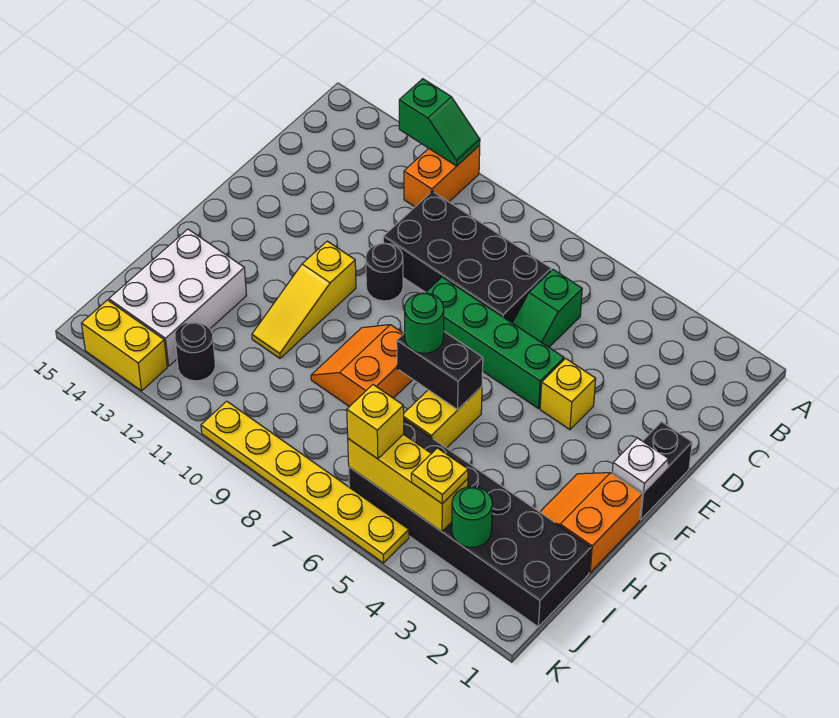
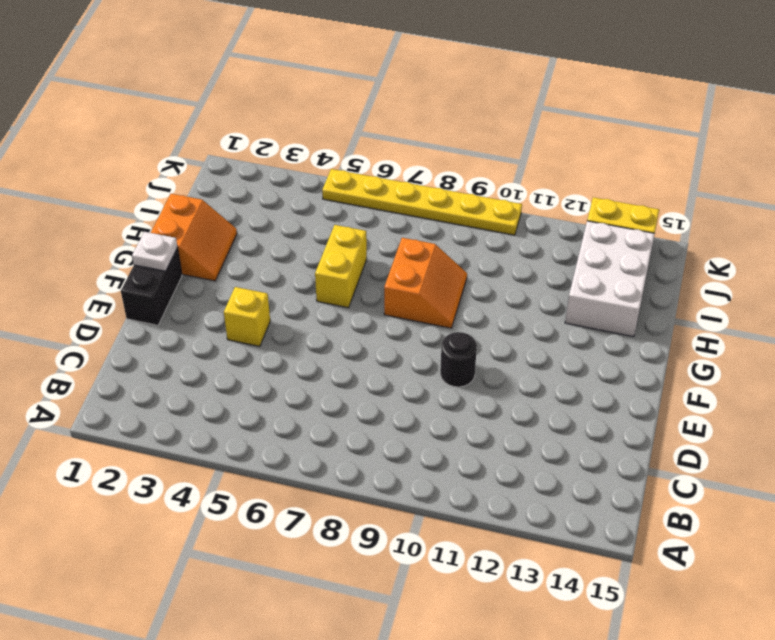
none -> orange 1x2 brick [404,145,480,207]
none -> green 1x2 slope [513,270,582,347]
none -> black 2x4 brick [383,191,551,323]

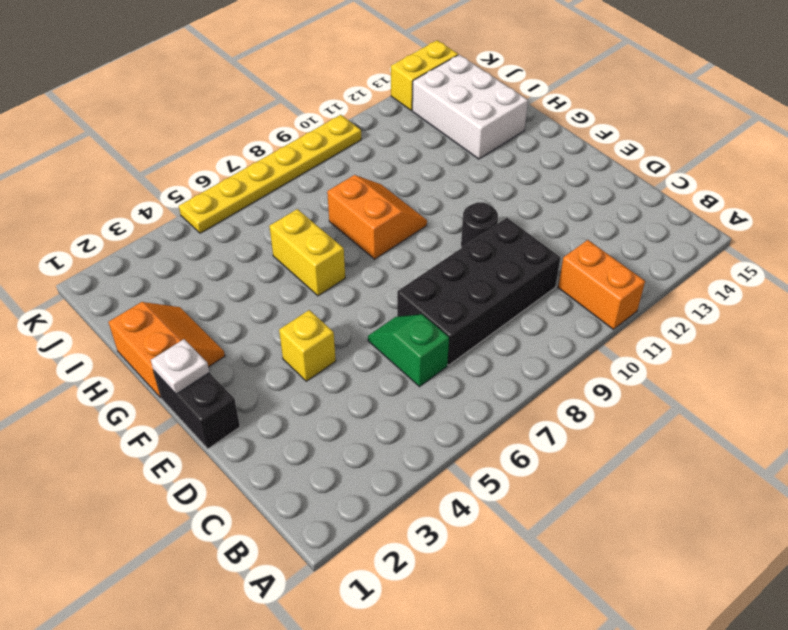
none -> green 1x4 brick [426,277,564,409]
none -> yellow 1x3 slope [252,241,356,358]
none -> black 2x6 brick [349,419,591,627]

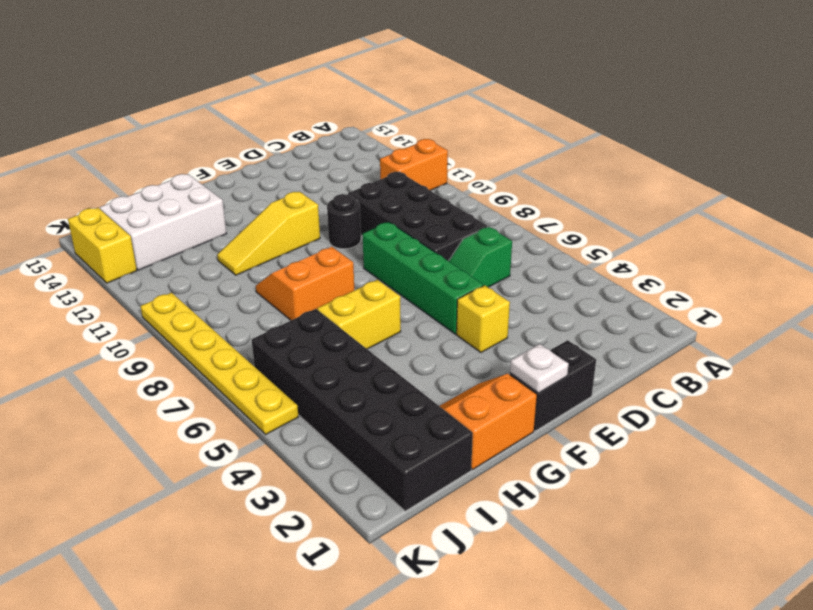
none -> black 1x1 round brick [175,322,215,381]
none -> green 1x2 slope [399,79,480,166]
none -> black 1x2 brick [397,332,483,410]

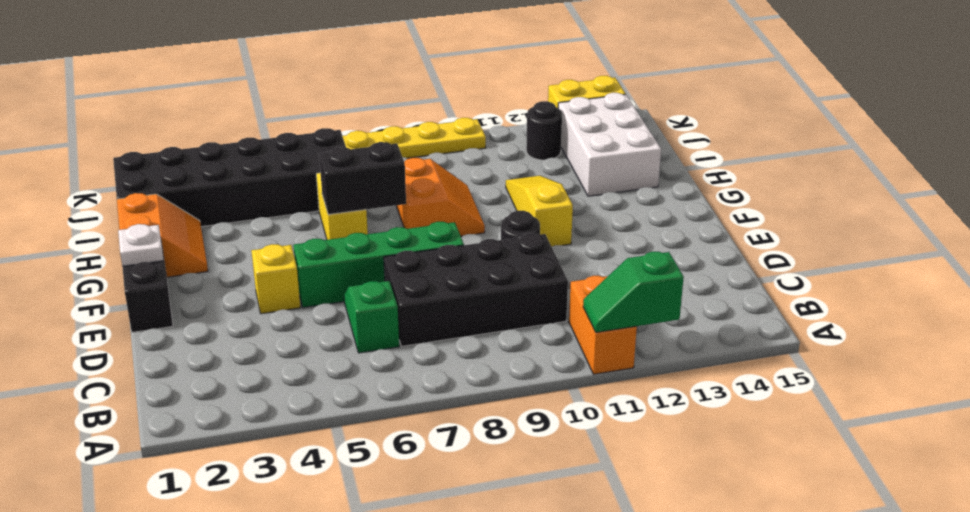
none -> green 1x1 round brick [452,487,492,547]
none -> yellow 1x3 brick [348,434,468,532]
none -> green 1x1 round brick [405,293,444,353]

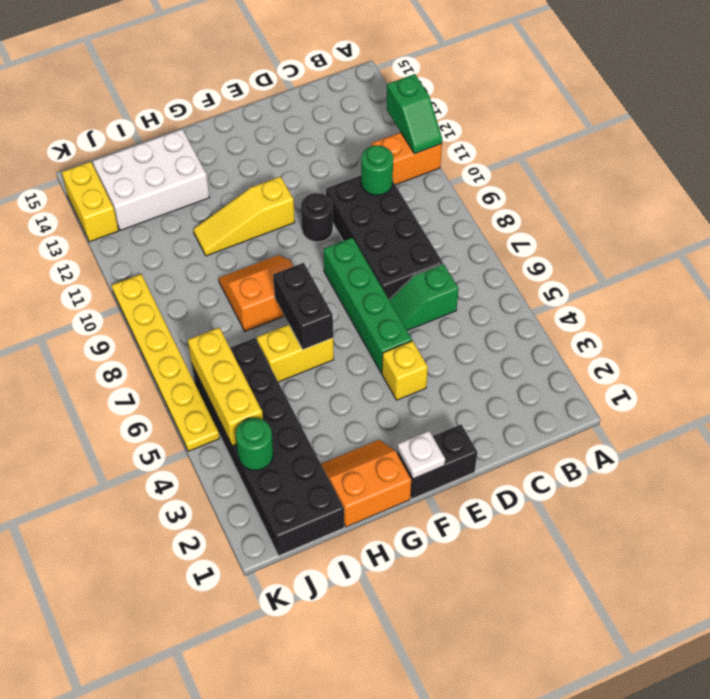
green 1x1 round brick [361,146,393,195] -> green 1x1 round brick moved to [405,293,444,353]
none -> black 1x1 round brick [175,322,215,381]
none -> yellow 1x1 plate [411,448,468,504]
none -> yellow 1x1 brick [347,385,404,459]

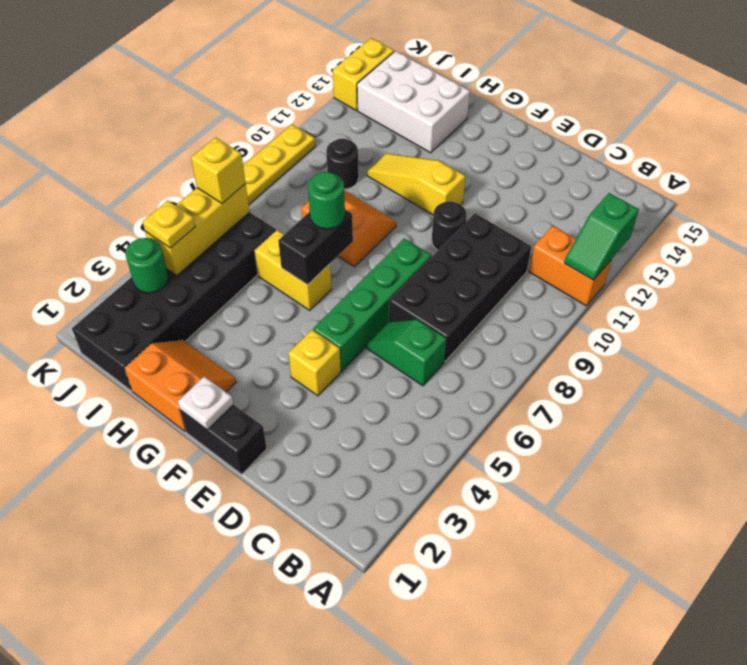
black 1x1 round brick [326,138,359,189] -> black 1x1 round brick moved to [175,322,215,381]

